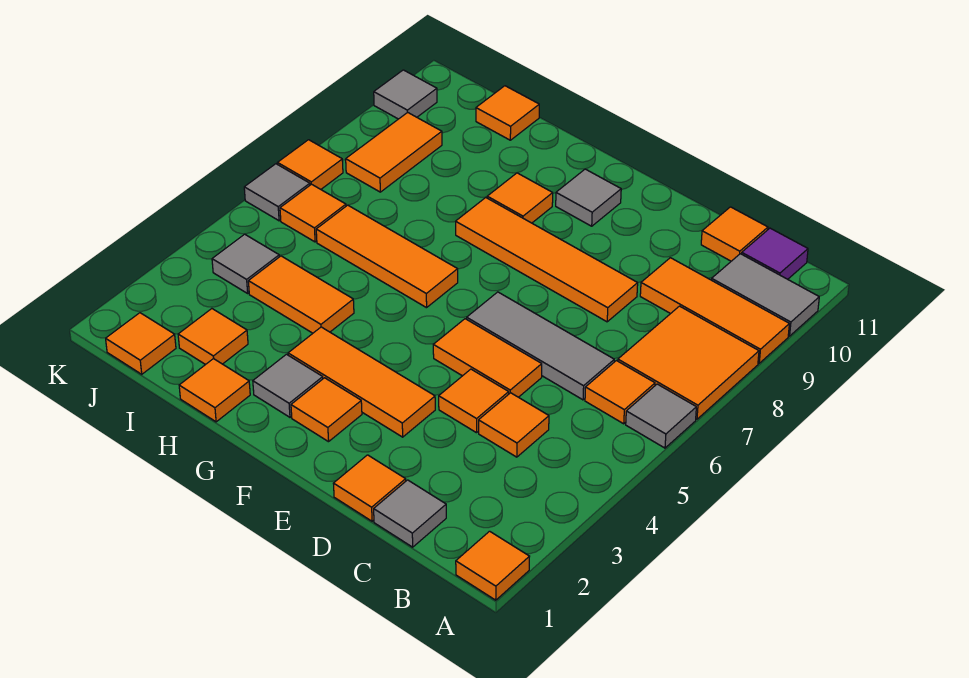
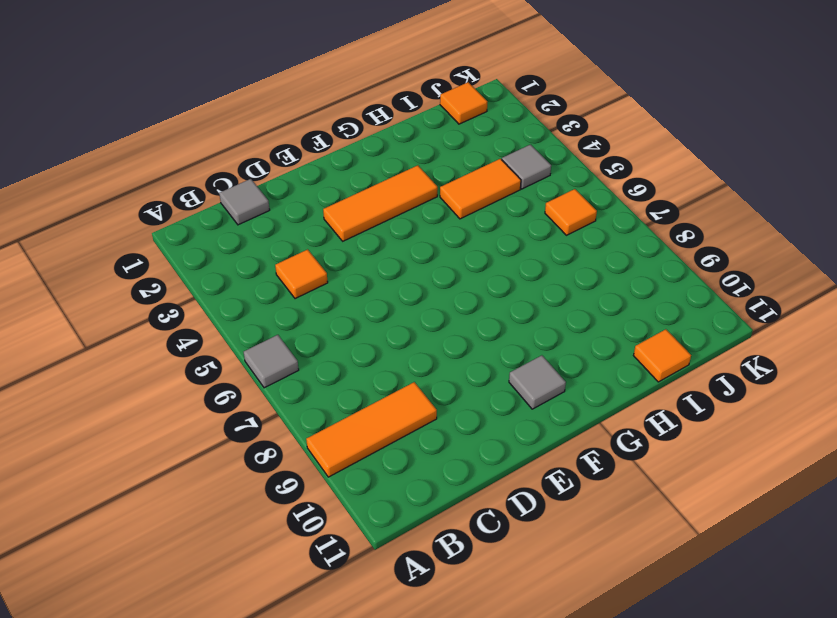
none -> orange 1x1 tile [456,531,530,600]
none -> orange 2x2 tile [618,306,759,419]
none -> grey 1x2 tile [712,254,819,336]
none -> orange 1x1 tile [585,361,655,424]

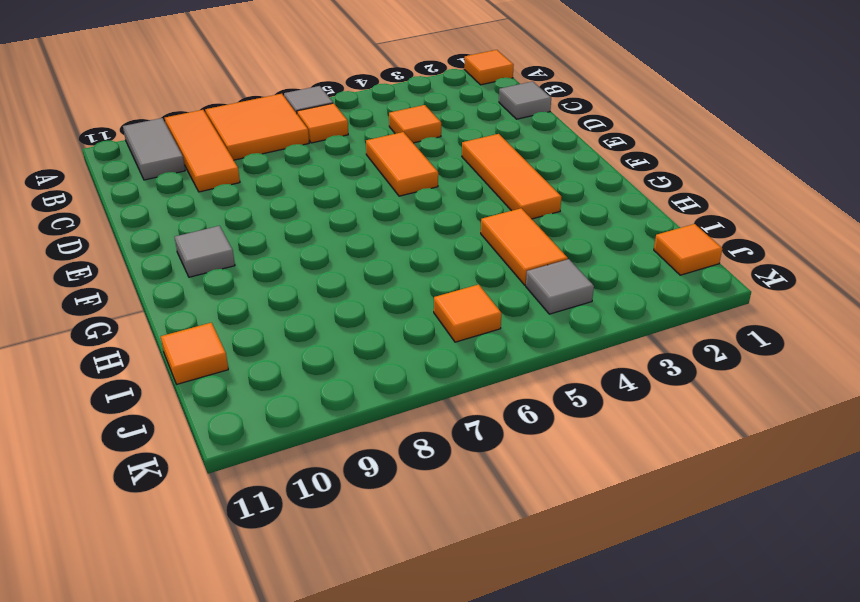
none -> purple 1x1 tile [742,228,808,279]
none -> grey 1x3 tile [467,292,614,400]
none -> orange 1x1 tile [701,207,768,261]
none -> orange 1x1 tile [333,455,406,521]

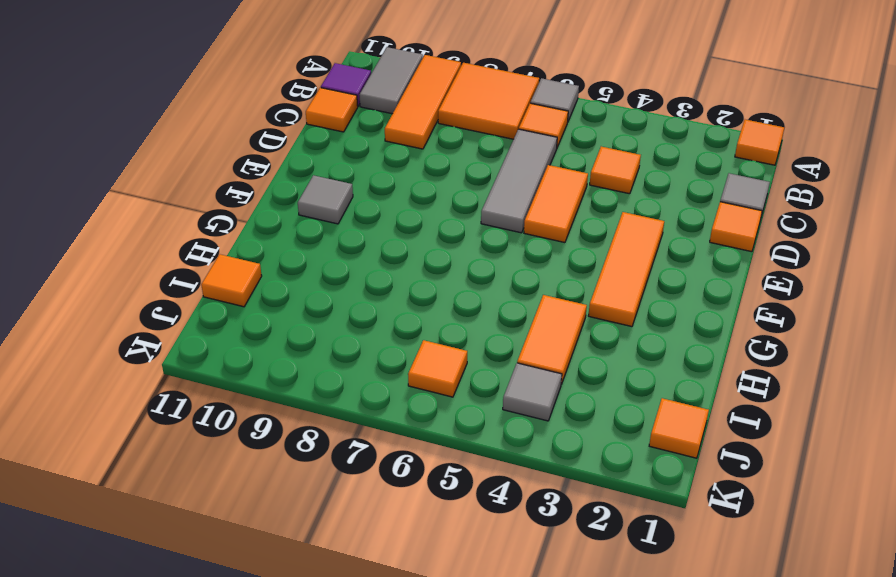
none -> orange 1x1 tile [439,369,509,433]
none -> orange 1x4 tile [456,198,638,322]
none -> orange 1x1 tile [291,378,362,442]
none -> grey 1x1 tile [253,354,323,417]

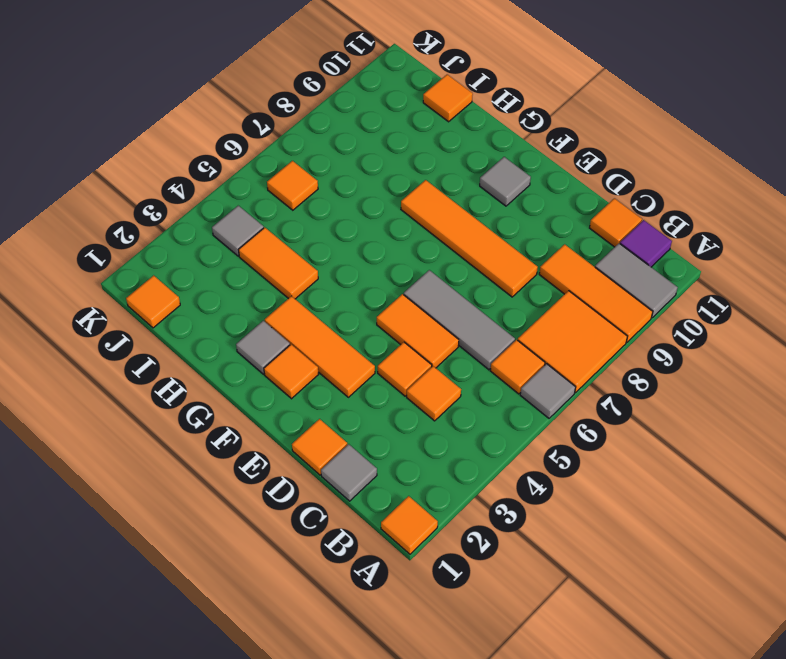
none -> orange 1x3 tile [316,205,458,308]
none -> orange 1x1 tile [487,173,553,223]
none -> orange 1x1 tile [179,359,250,422]
none -> orange 1x1 tile [178,309,248,365]

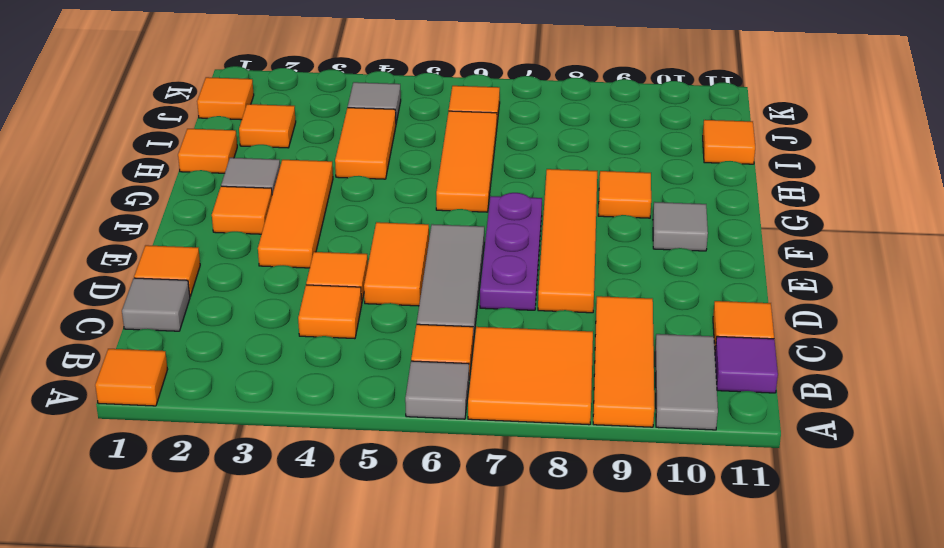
purple 1x3 plate [480,193,542,310] -> none
none -> orange 1x2 tile [346,112,442,192]
none -> grey 1x1 tile [244,164,310,221]
none -> orange 1x1 tile [278,140,343,189]
none -> grey 1x1 tile [374,70,437,119]

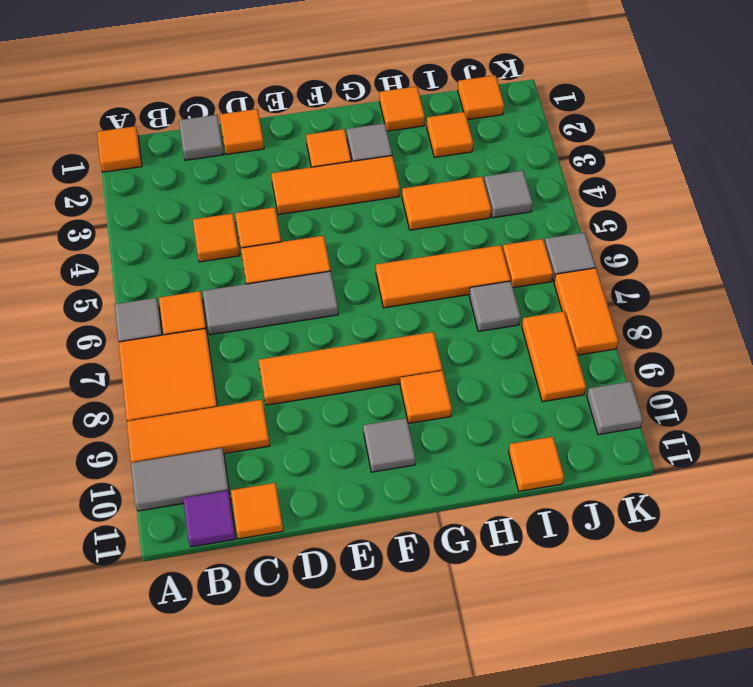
grey 1x1 tile [469,281,521,331] -> none
orange 1x2 tile [554,268,619,355] -> orange 1x1 tile [278,140,343,189]

